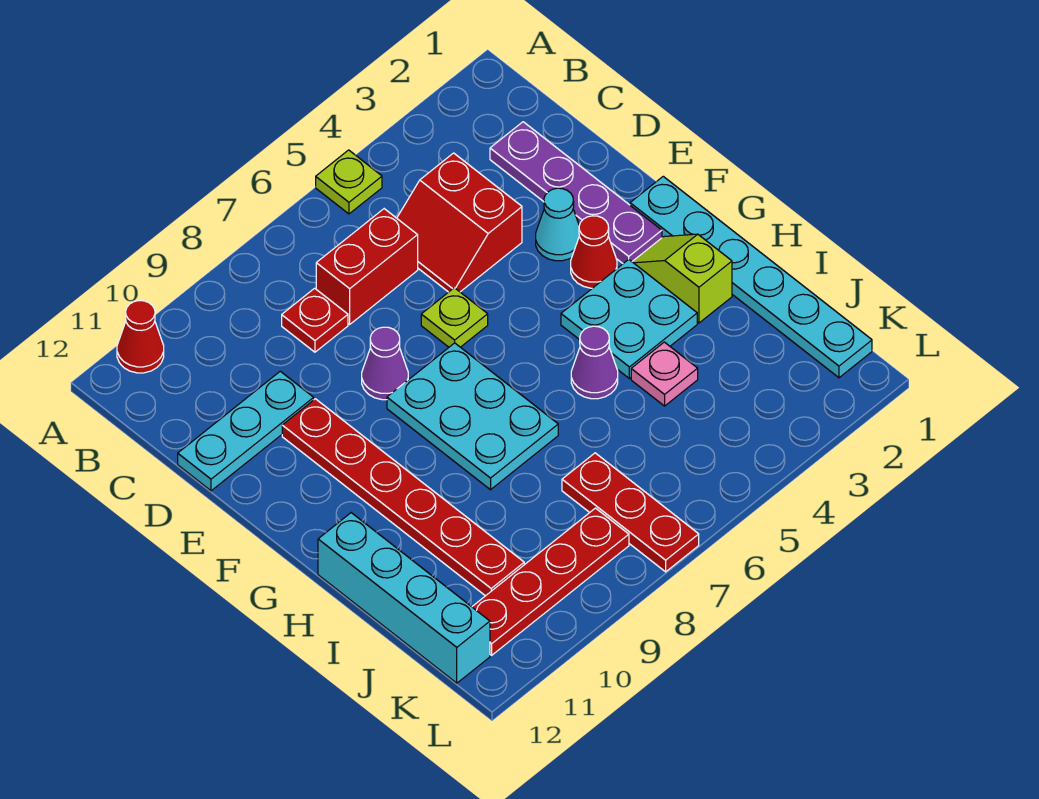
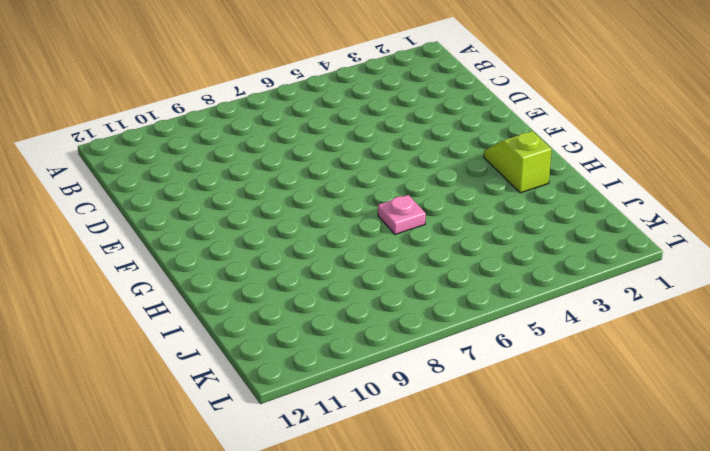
pink 1x1 plate [378,195,426,234] -> pink 1x1 plate moved to [631,342,698,406]
none -> lime 1x1 plate [316,150,382,214]
none -> red 1x1 cone [117,301,164,373]
none -> purple 1x4 plate [490,122,662,263]

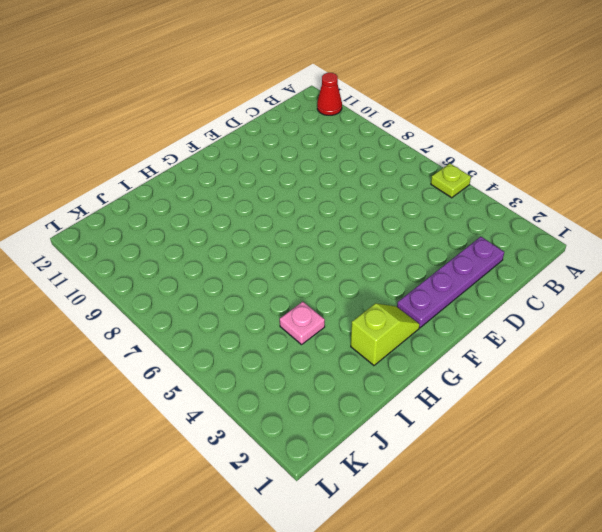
none -> red 2x2 slope [397,153,522,292]
none -> red 1x2 brick [316,209,418,324]
none -> red 1x1 plate [282,288,348,352]

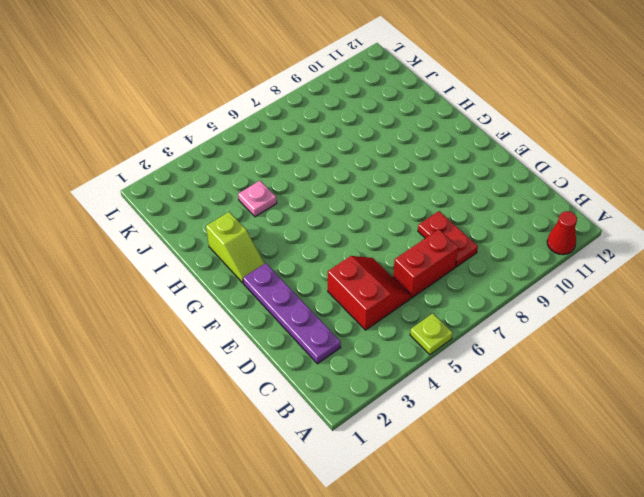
red 1x2 plate [418,211,478,267] -> red 1x1 plate [282,288,348,352]
none -> cyan 1x3 plate [178,371,314,491]
none -> cyan 1x1 cone [536,188,579,261]
none -> lime 1x1 plate [421,288,488,347]

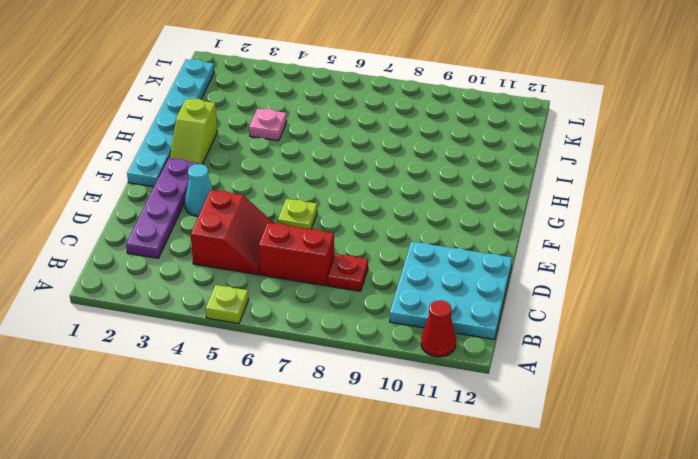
cyan 3x3 plate [390,242,512,339] -> cyan 1x3 plate [178,371,314,491]
none -> purple 1x1 cone [362,327,408,400]
none -> red 1x6 plate [282,399,524,596]
none -> red 1x1 cone [571,216,617,288]

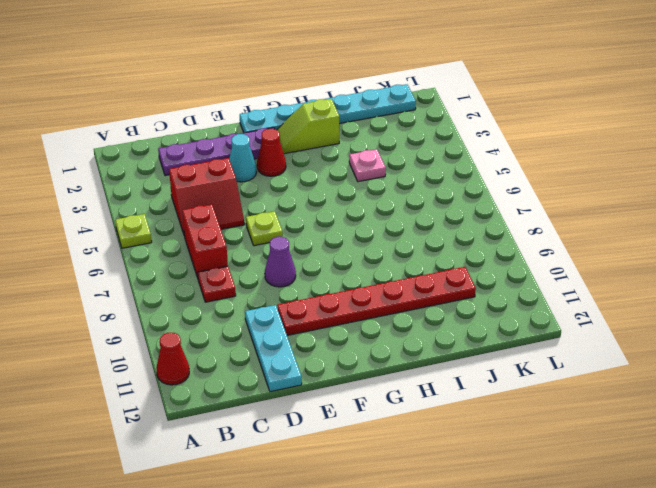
none -> cyan 2x3 plate [387,343,558,490]
none -> cyan 2x2 plate [561,259,697,379]
none -> purple 1x1 cone [571,326,618,399]

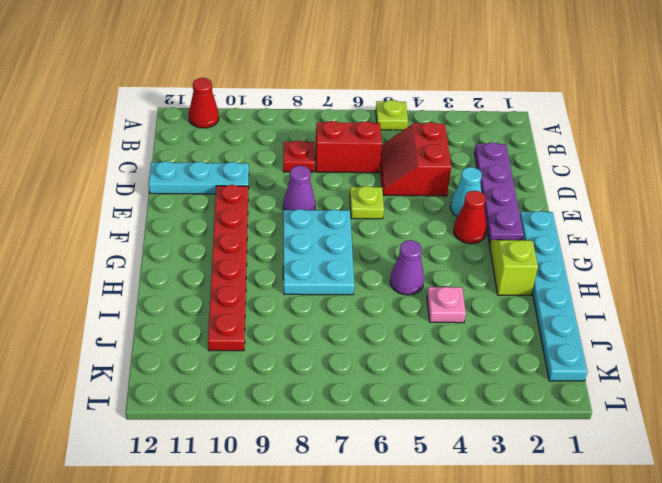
none -> cyan 2x2 plate [561,259,697,379]
none -> cyan 1x4 brick [318,513,490,683]
none -> red 1x3 plate [562,453,699,572]

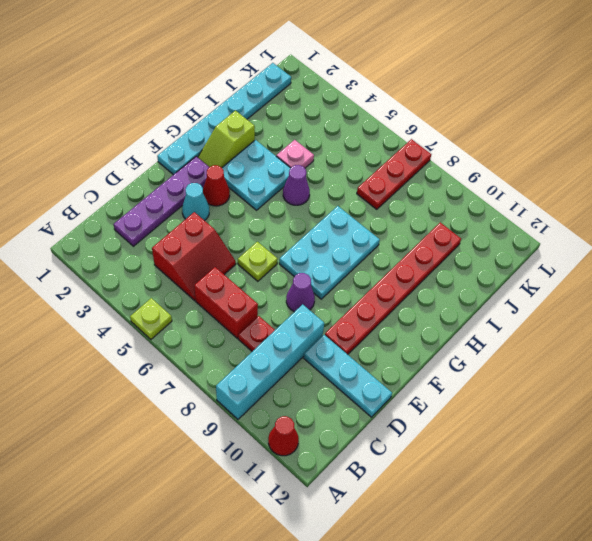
cyan 1x4 brick [216,304,324,419] -> cyan 1x4 brick moved to [318,513,490,683]
none -> red 1x4 plate [472,508,629,655]

